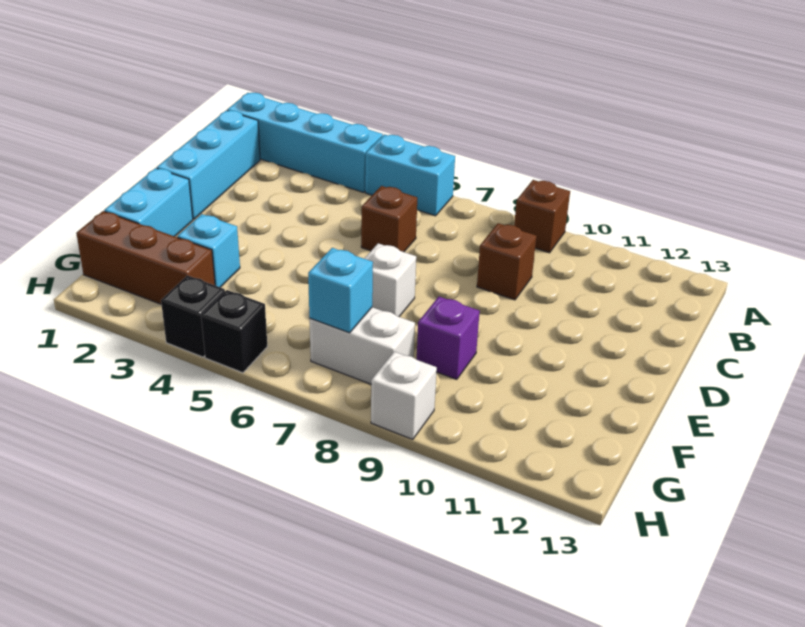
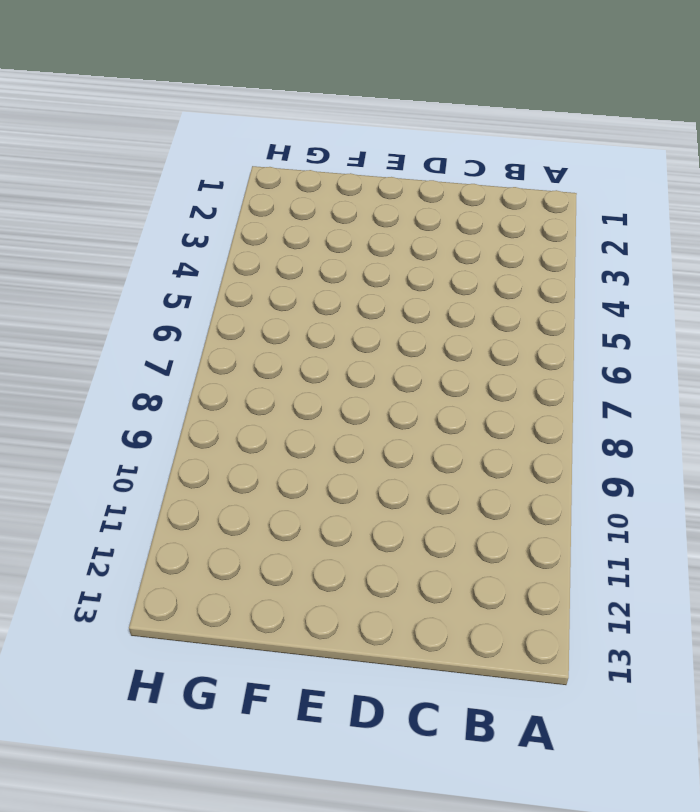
none -> cyan 1x4 brick [227,93,383,192]
none -> cyan 1x2 brick [365,134,455,216]
none -> brown 1x1 brick [514,180,570,253]

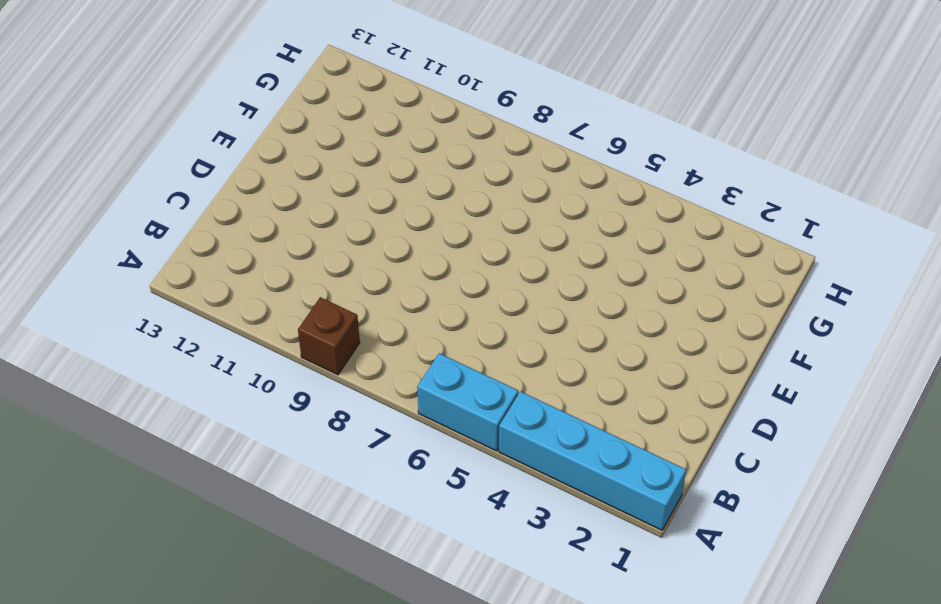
none -> cyan 1x3 brick [157,110,260,219]
none -> brown 1x1 brick [361,186,417,252]
none -> brown 1x1 brick [477,223,536,300]

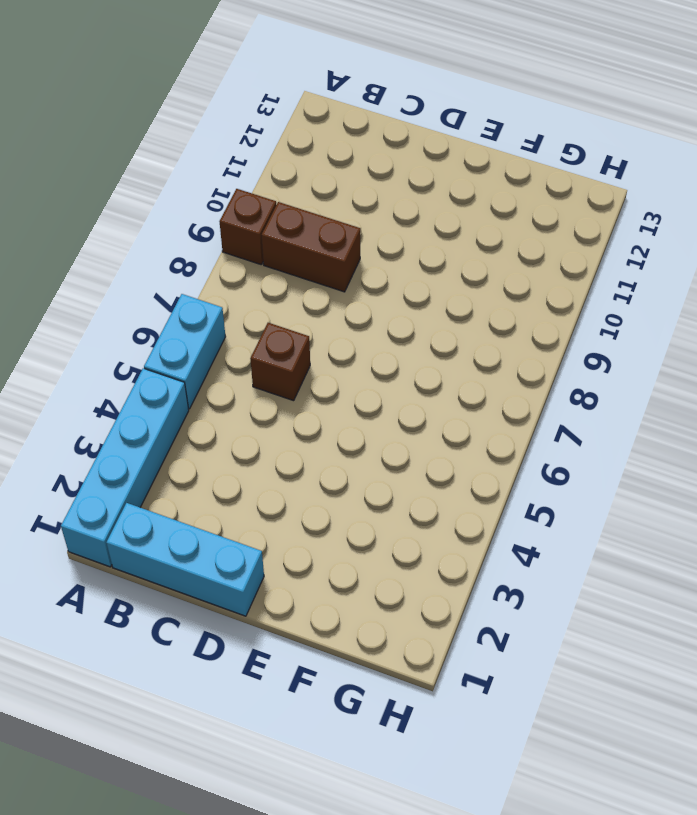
brown 1x2 brick [262,202,361,292] -> brown 1x1 brick [477,223,536,300]
none -> cyan 1x2 brick [104,168,193,236]
none -> white 1x1 brick [364,243,416,317]
none -> cyan 1x1 brick [177,214,240,287]

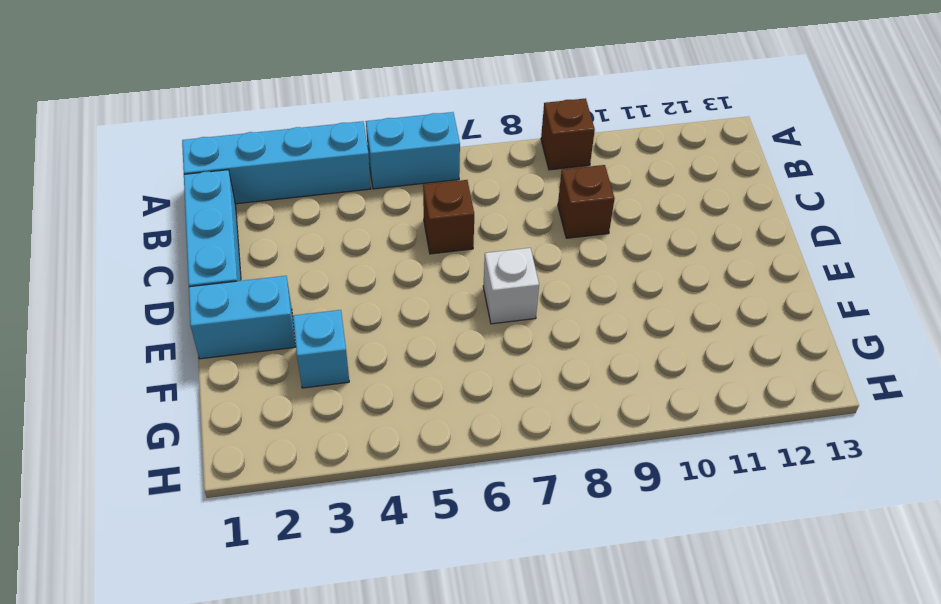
cyan 1x2 brick [189,276,295,359] -> cyan 1x2 brick turned to [104,168,193,236]
none -> purple 1x1 brick [417,297,480,379]
none -> brown 1x3 brick [76,211,215,304]
none -> white 1x2 brick [310,307,415,384]

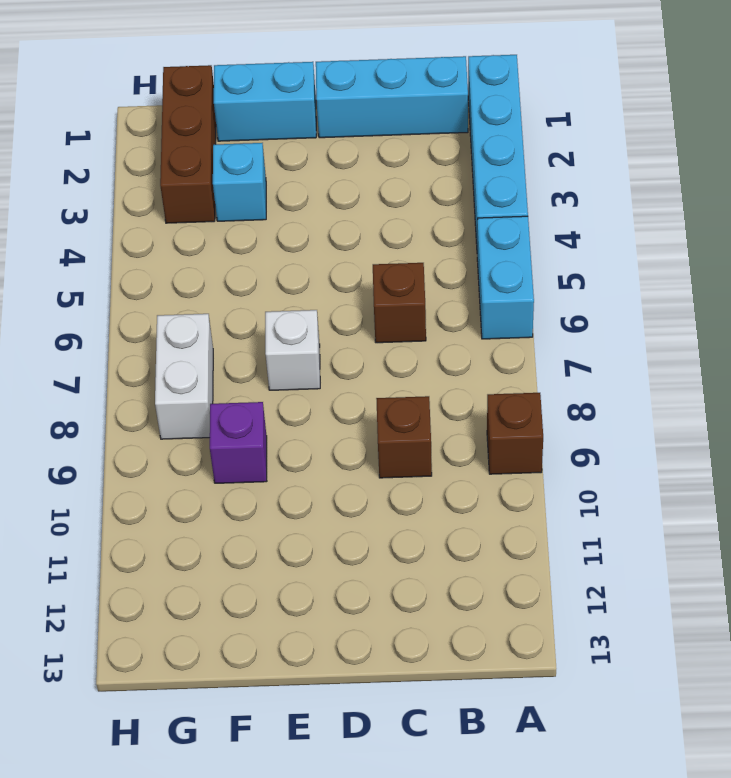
none -> black 1x1 brick [161,275,225,357]
none -> black 1x1 brick [201,290,267,373]
none -> white 1x1 brick [371,352,437,439]

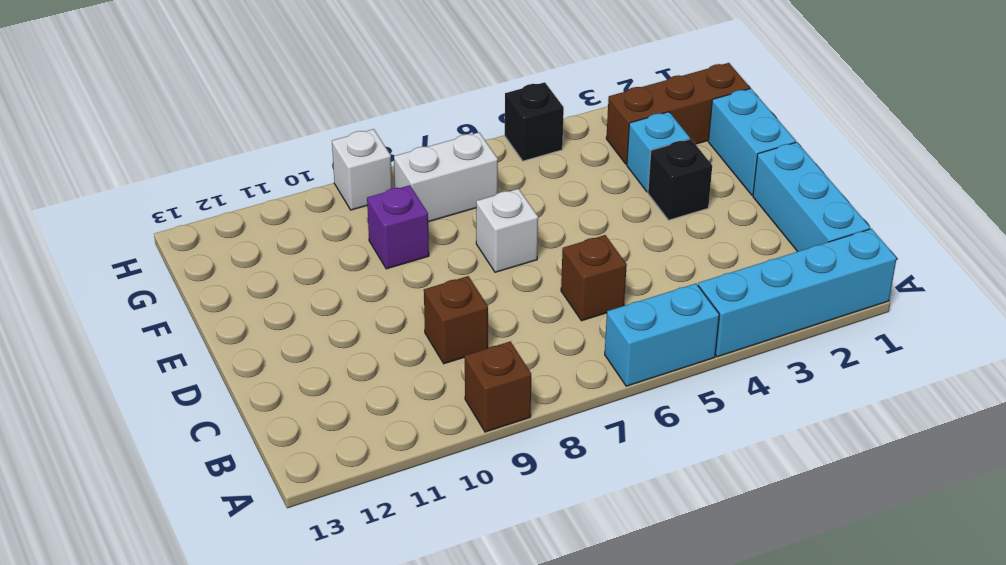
black 1x1 brick [648,139,712,220] -> black 1x1 brick moved to [161,275,225,357]
none -> cyan 1x1 brick [308,248,373,333]

